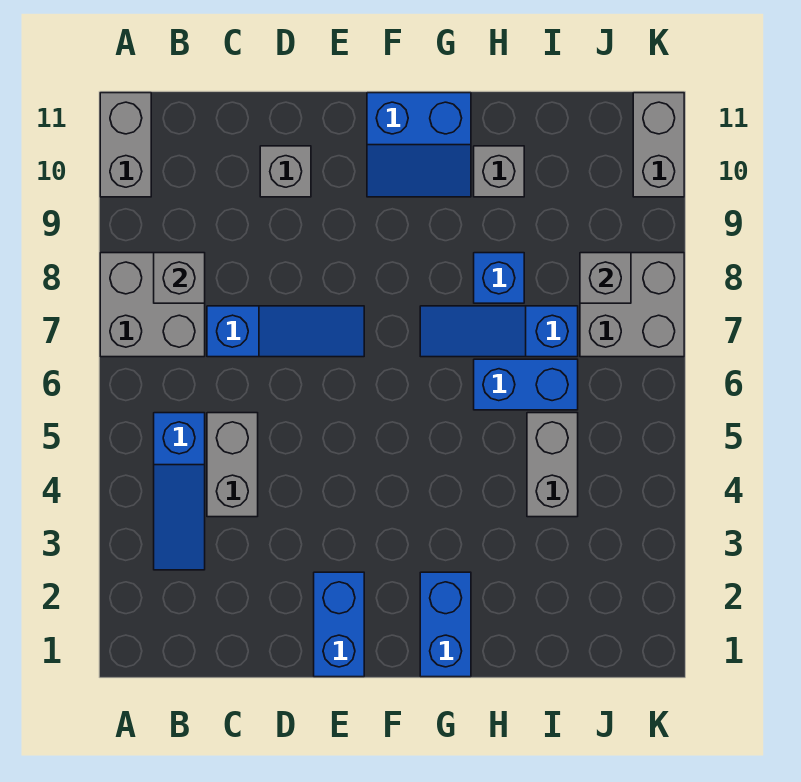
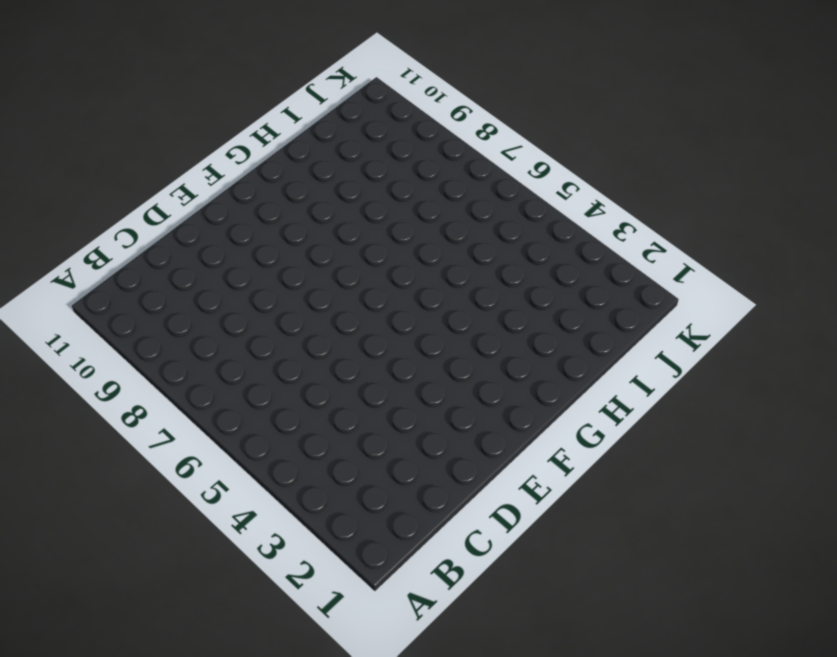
none -> grey 2x2 brick [100,253,205,357]
none -> grey 1x2 brick [100,93,151,197]
none -> blue 1x3 slope [154,413,205,570]

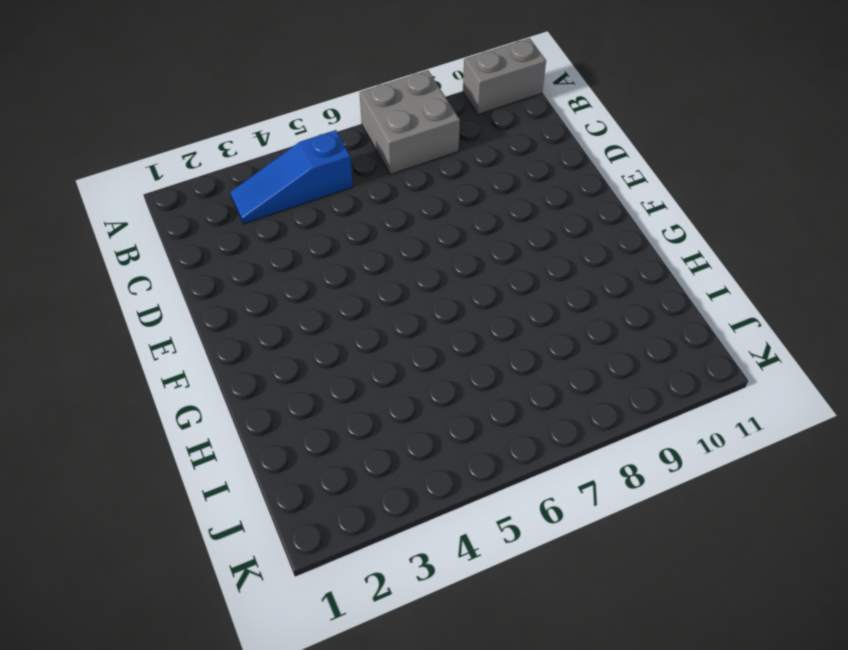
none -> grey 1x2 brick [207,413,258,517]
none -> blue 1x3 slope [207,306,364,357]
none -> grey 1x1 brick [260,146,311,197]

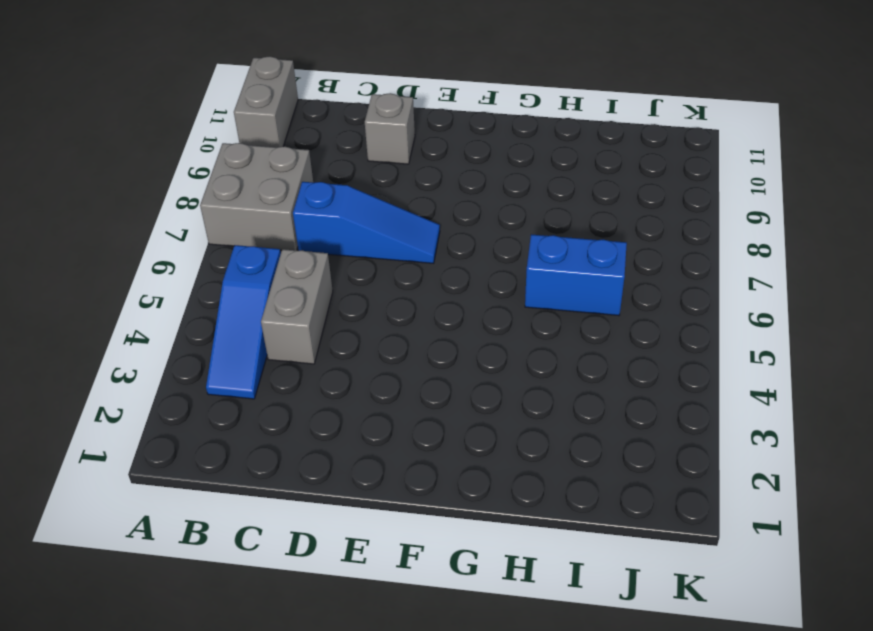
none -> blue 1x2 brick [314,572,364,677]
none -> blue 2x2 slope [367,93,471,197]
none -> blue 1x2 brick [420,572,471,677]

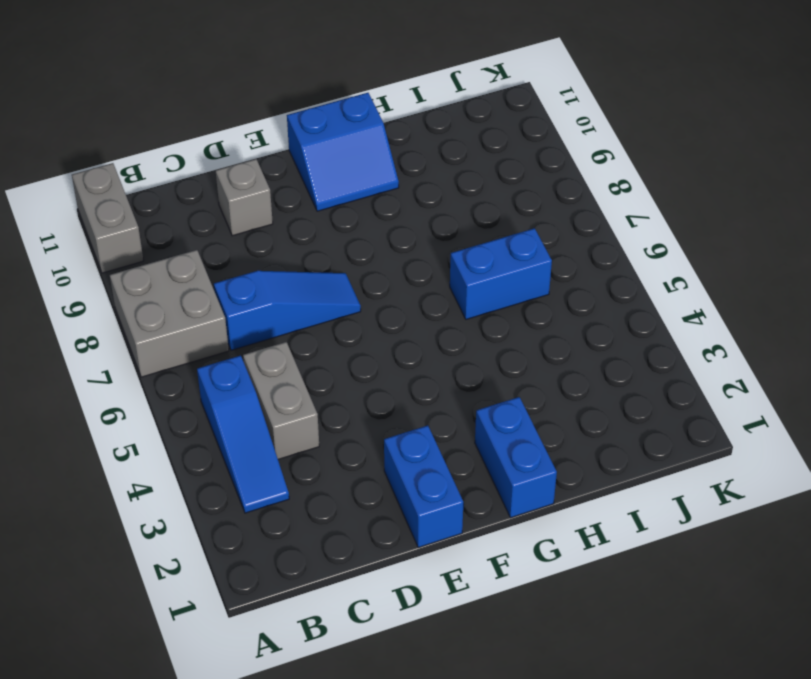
none -> blue 1x3 slope [420,306,578,357]
none -> blue 1x1 brick [474,253,524,303]
none -> grey 1x1 brick [474,146,524,197]

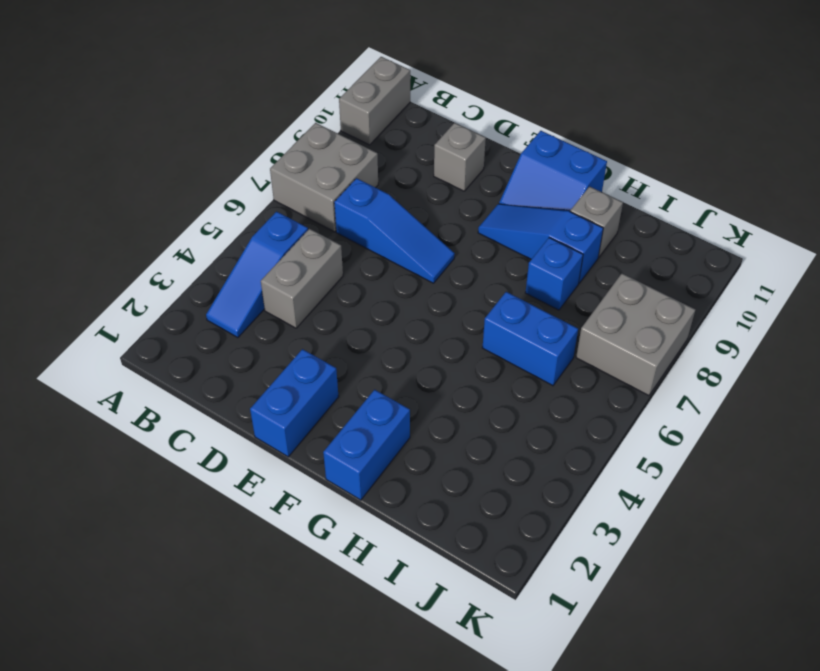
blue 1x3 slope [478,204,603,283] -> blue 1x3 slope moved to [420,306,578,357]
none -> grey 1x2 brick [527,413,578,517]
none -> grey 1x2 brick [633,93,684,197]
none -> grey 1x1 brick [154,253,205,303]

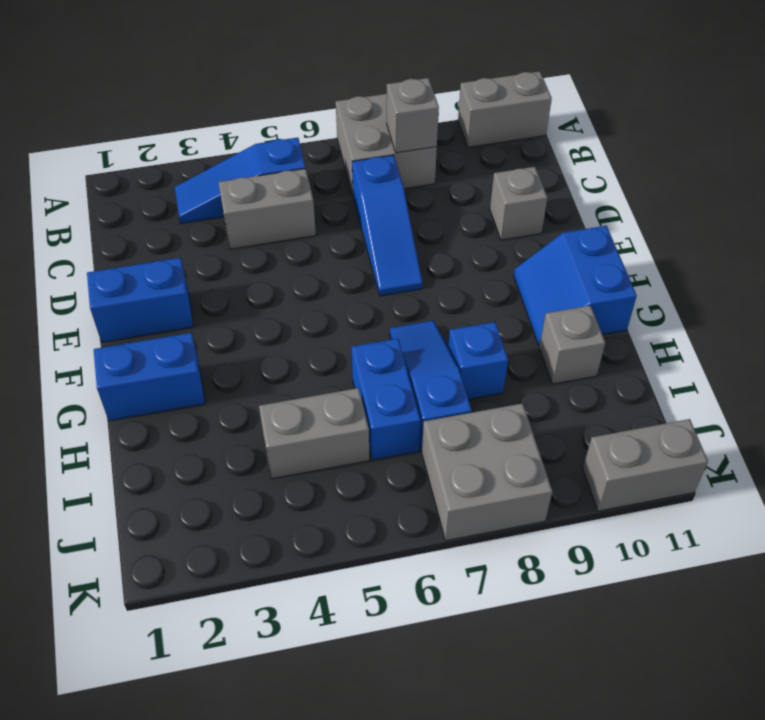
none -> grey 1x1 brick [580,253,631,303]

